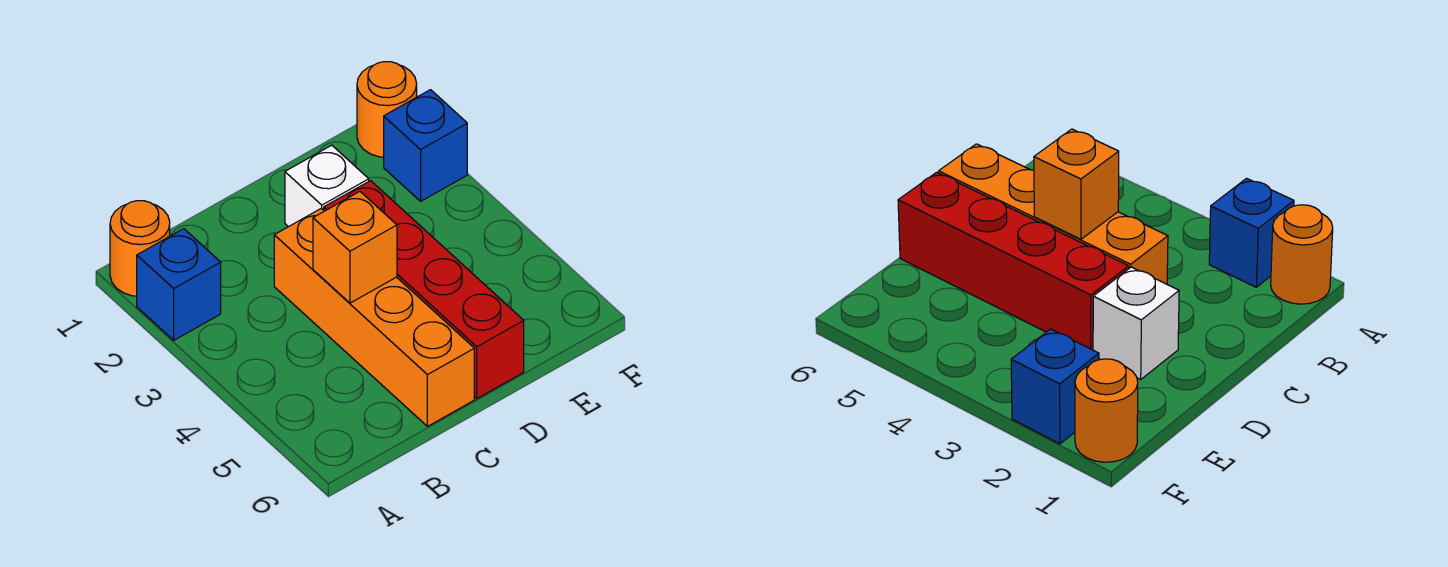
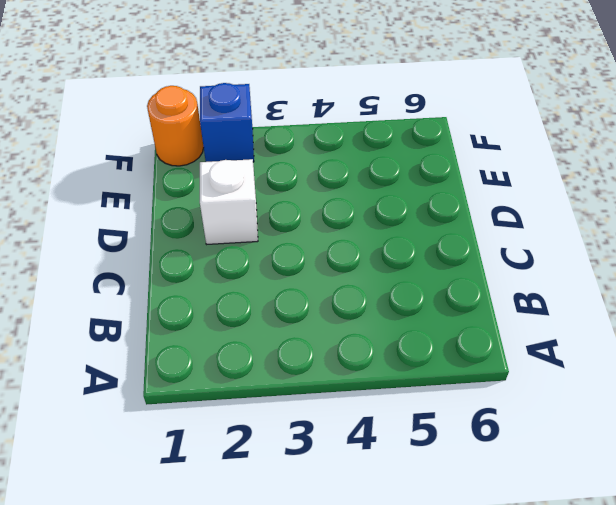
none -> orange 1x1 round brick [110,201,170,296]
none -> blue 1x1 brick [137,229,221,340]

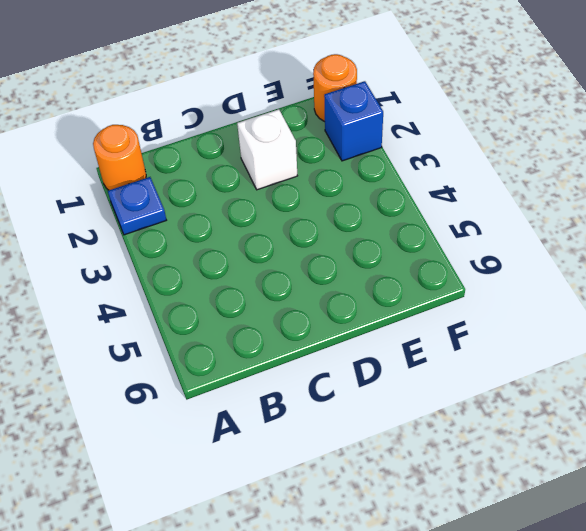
blue 1x1 plate [108,177,166,235] -> blue 1x1 brick [137,229,221,340]
none -> orange 1x4 brick [274,208,474,426]
none -> red 1x4 brick [324,181,524,399]

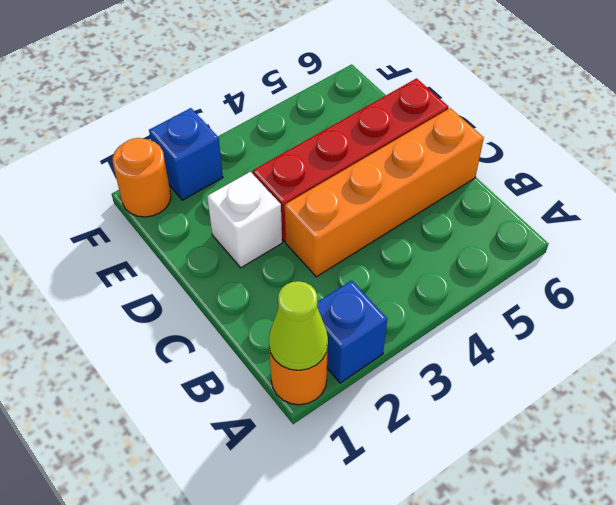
lime 1x1 cone [269,281,328,370] -> none
none -> orange 1x1 brick [313,192,397,303]

